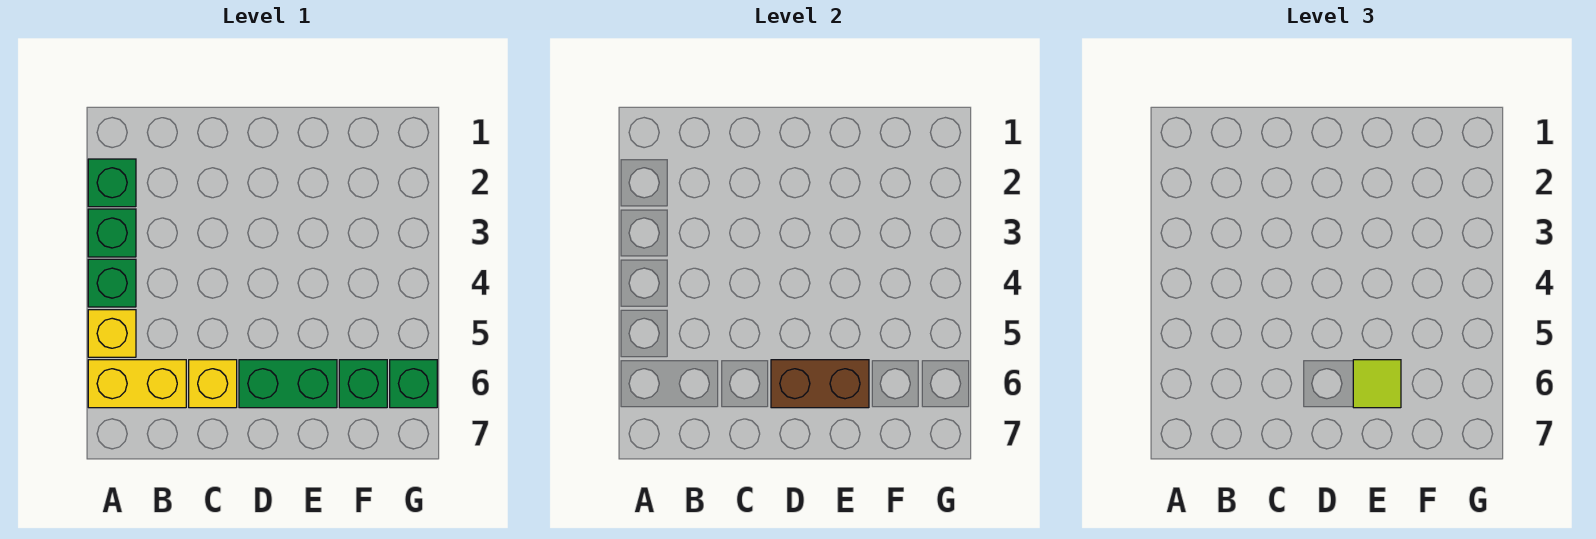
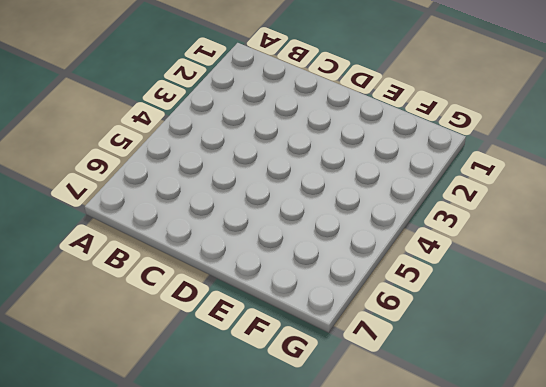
none -> green 1x1 brick [88,159,136,207]
none -> green 1x1 brick [88,209,136,257]

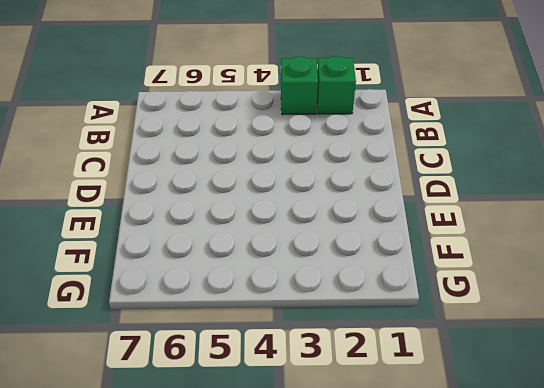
none -> green 1x1 brick [88,259,136,307]
none -> yellow 1x1 brick [88,310,136,357]

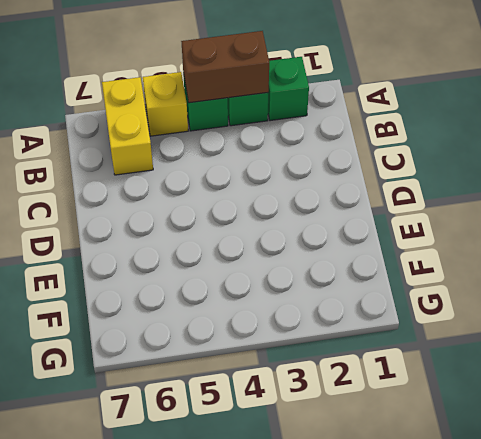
brown 1x2 brick [181,31,269,103] -> brown 1x2 brick turned to [771,360,869,408]
none -> yellow 1x1 brick [189,360,237,408]
none -> green 1x2 brick [239,360,337,408]

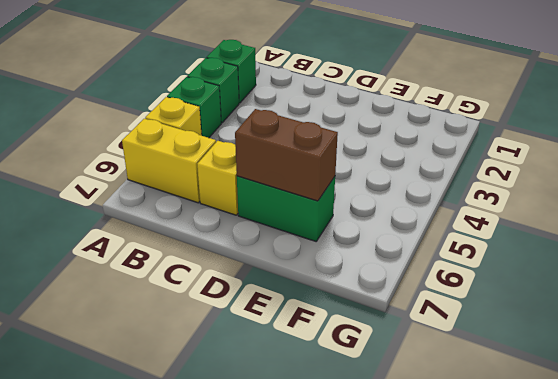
none -> green 1x1 brick [339,360,387,408]
none -> green 1x1 brick [390,360,437,408]

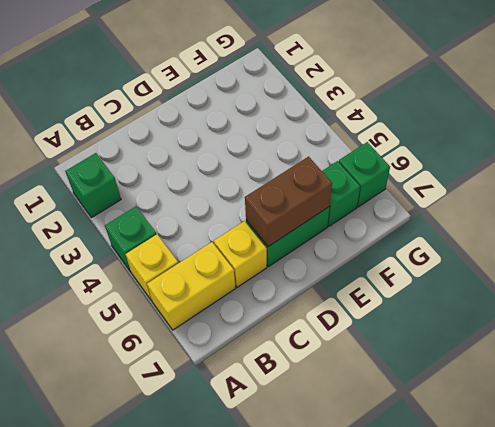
none -> green 1x1 brick [88,209,136,257]
none -> lime 1x1 tile [1353,360,1401,408]

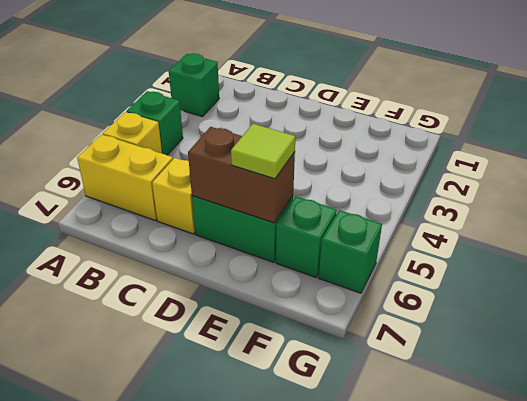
none -> green 1x1 brick [88,209,136,257]

